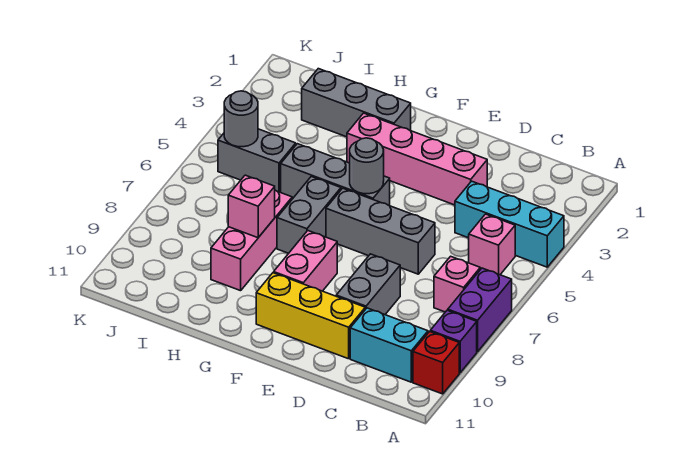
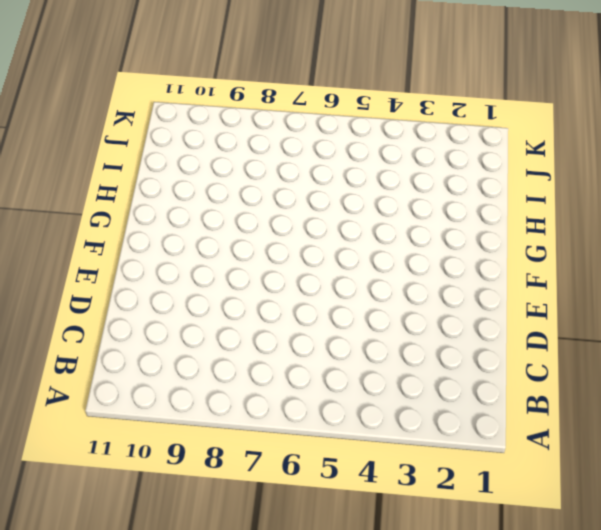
none -> cyan 1x3 brick [455,181,564,267]
none -> purple 1x2 brick [448,268,512,352]
none -> purple 1x1 brick [430,310,477,373]

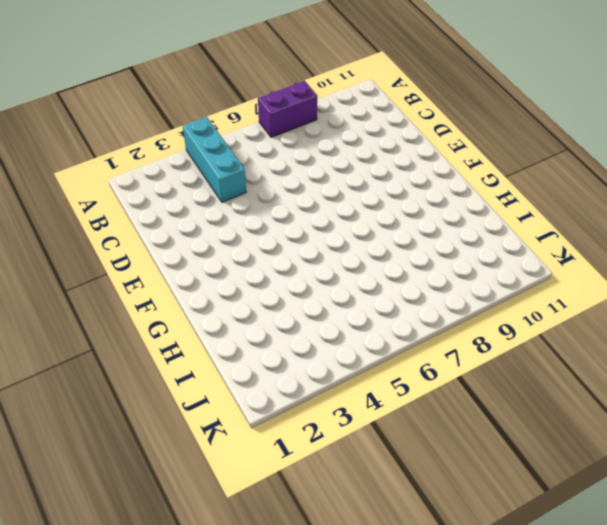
none -> purple 1x1 brick [430,310,477,373]
none -> red 1x1 brick [413,331,459,394]
none -> pink 1x1 brick [469,214,515,275]

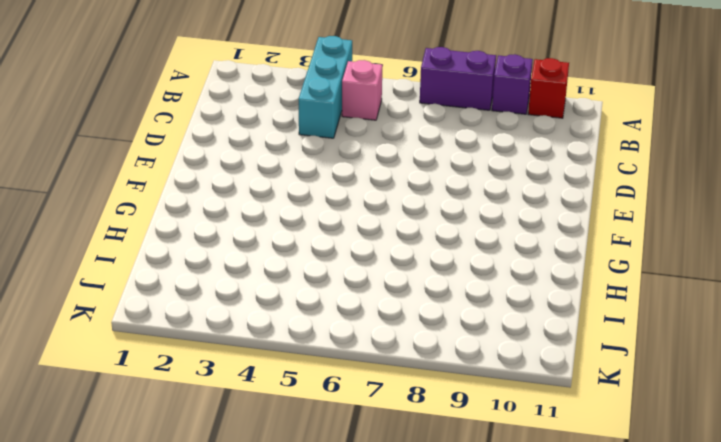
none -> pink 1x1 brick [434,256,480,312]
none -> cyan 1x2 brick [350,308,428,382]
none -> pink 1x4 brick [347,113,487,205]

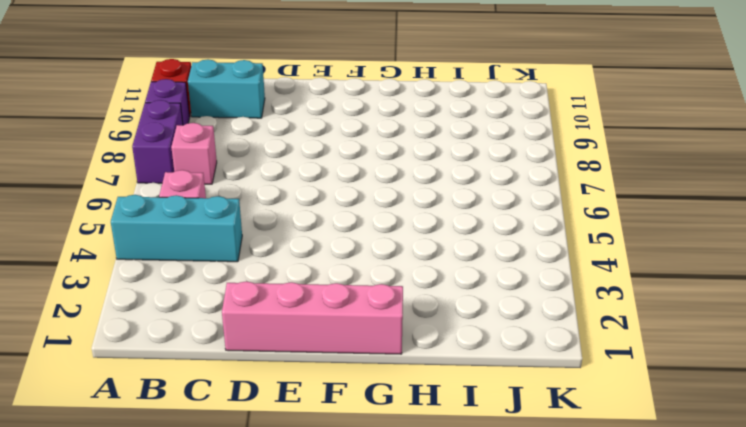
pink 1x4 brick [222,281,403,354] -> pink 1x4 brick moved to [347,113,487,205]
none -> grey 1x3 brick [326,188,435,274]
none -> grey 1x2 brick [336,254,400,314]
none -> yellow 1x3 brick [256,273,365,359]

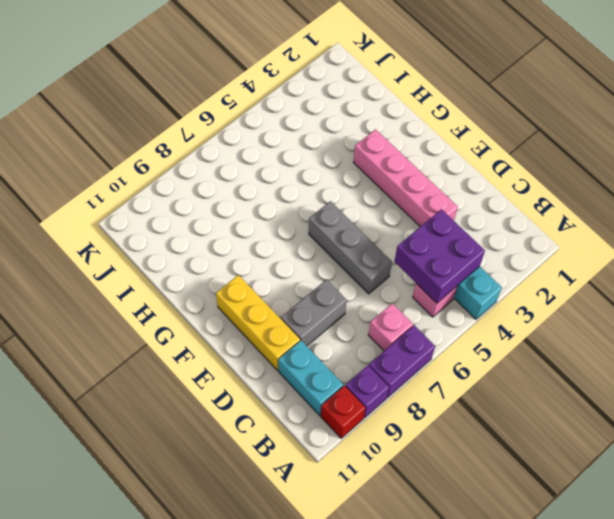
purple 2x2 brick [394,209,485,303] -> none
none -> grey 1x3 brick [281,144,390,206]
none -> pink 1x2 brick [274,231,337,291]
none -> grey 1x3 brick [302,69,411,137]

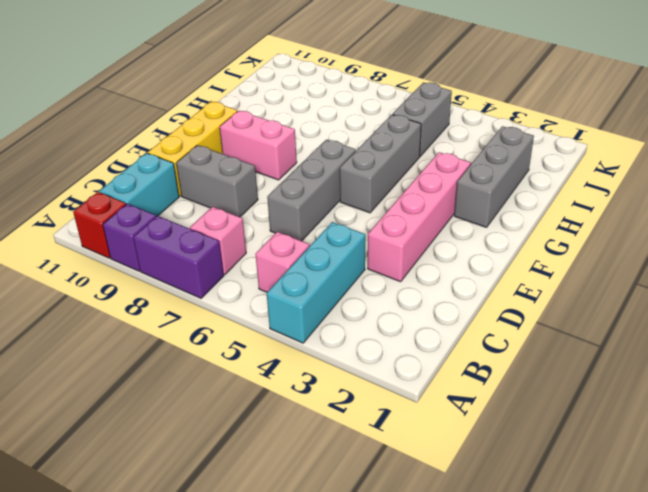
none -> grey 1x2 brick [277,177,341,253]
none -> pink 1x3 brick [211,190,292,291]
none -> grey 1x1 round brick [350,138,384,194]

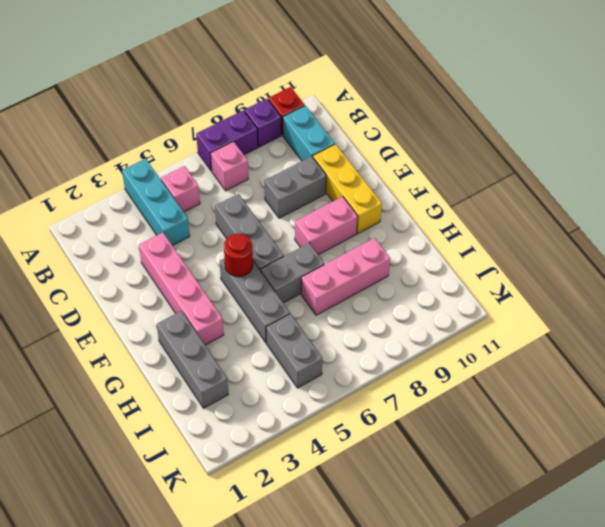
red 1x1 round brick [224,234,253,277] -> grey 1x1 round brick [350,138,384,194]
none -> pink 1x1 brick [228,175,275,238]
none -> grey 1x1 round brick [224,91,258,147]

